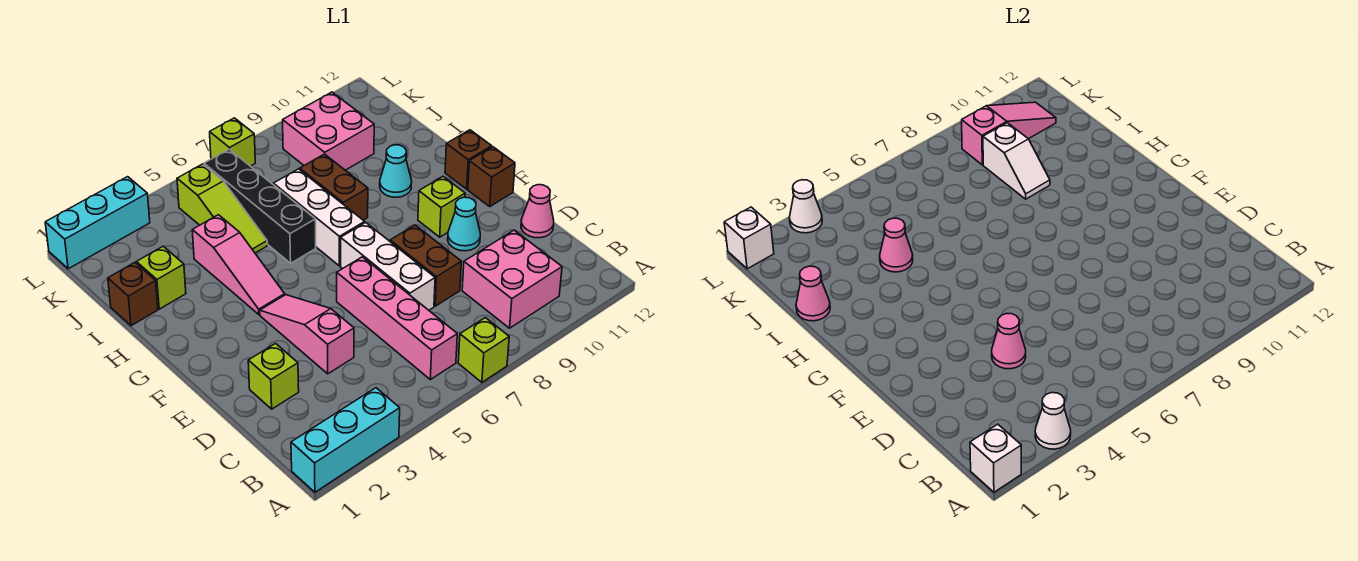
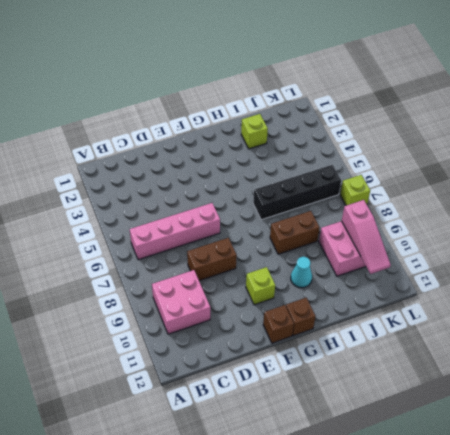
none -> cyan 1x3 brick [291,388,400,492]
none -> lime 1x1 brick [458,318,509,382]
none -> lime 1x1 brick [248,344,299,409]
none -> pink 1x3 slope [260,295,354,374]

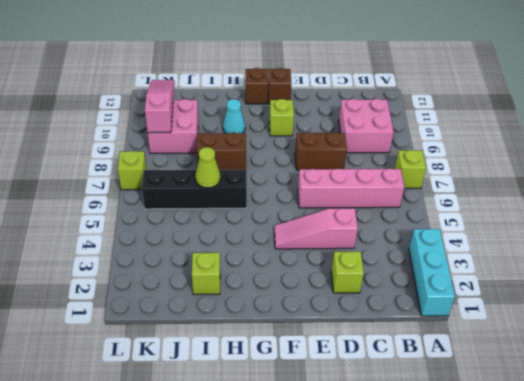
lime 1x1 cone [195,147,220,188] -> none
none -> white 1x3 brick [341,222,435,310]
none -> pink 1x1 cone [521,185,554,238]
none -> cyan 1x1 cone [448,197,480,251]
none -> pink 1x3 slope [192,215,285,314]

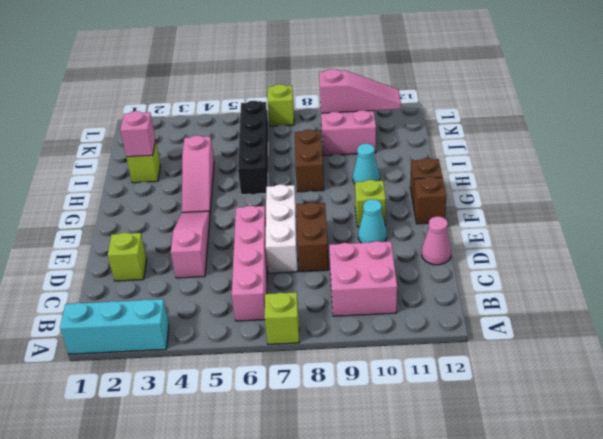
pink 1x1 brick [120,111,156,157] -> none
none -> white 1x3 brick [273,169,365,266]
none -> brown 1x1 brick [108,263,158,326]
none -> lime 1x3 slope [177,164,267,253]
none -> cyan 1x3 brick [45,177,150,269]

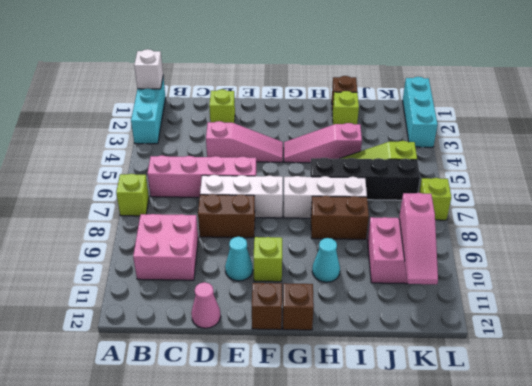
none -> white 1x1 cone [1035,393,1071,449]
none -> pink 1x1 cone [992,313,1026,369]
none -> pink 1x1 cone [796,266,830,321]
none -> pink 1x1 cone [880,218,913,272]

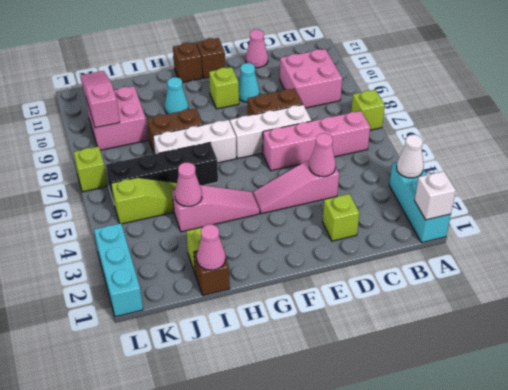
none -> white 1x2 slope [983,123,1050,199]
none -> white 1x1 brick [724,207,774,269]
none -> white 1x1 cone [789,180,822,233]

